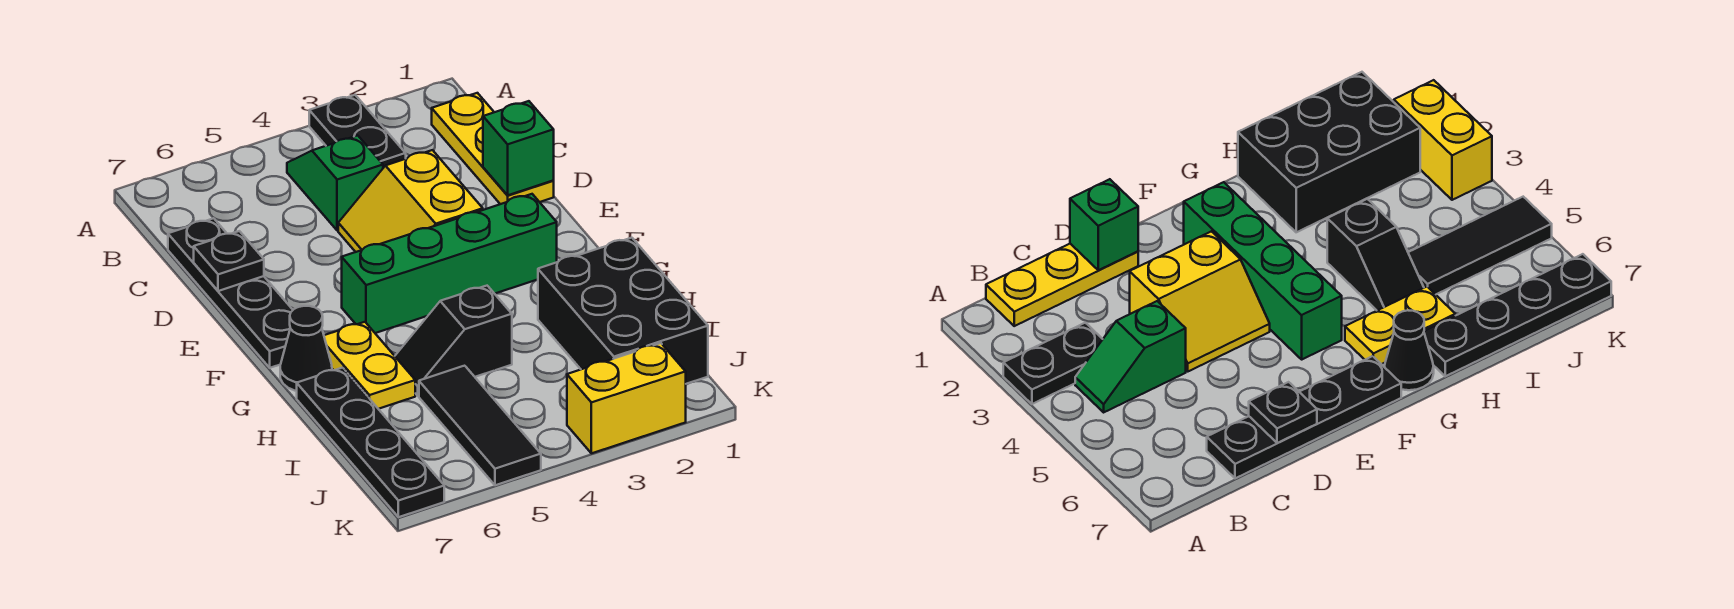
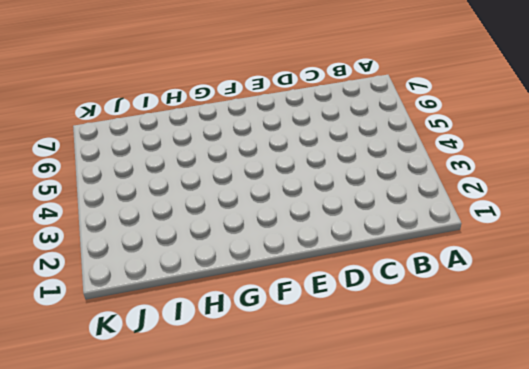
none -> black 1x2 plate [309,95,406,168]
none -> yellow 1x3 plate [432,93,554,204]
none -> green 1x2 slope [287,135,383,231]

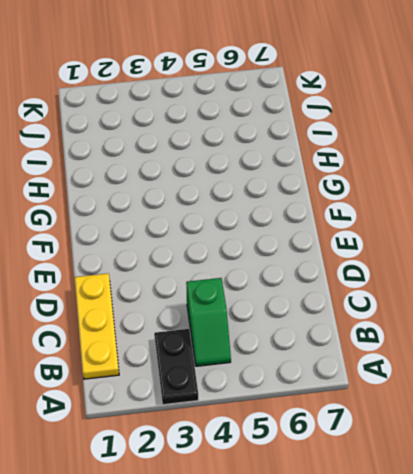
none -> black 1x4 plate [168,218,293,368]
none -> yellow 2x2 slope [338,150,483,252]
none -> green 1x4 brick [342,194,557,333]

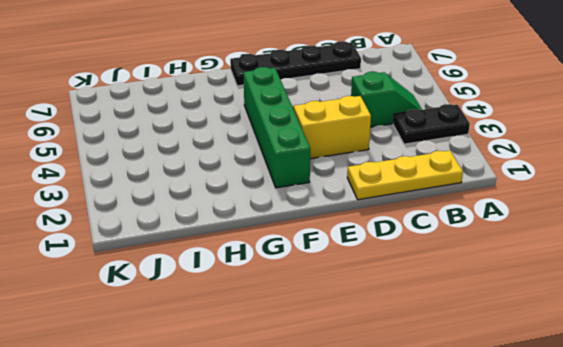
none -> yellow 1x2 plate [324,322,415,409]
none -> black 1x1 cone [280,306,332,391]
none -> black 2x3 brick [538,238,708,384]

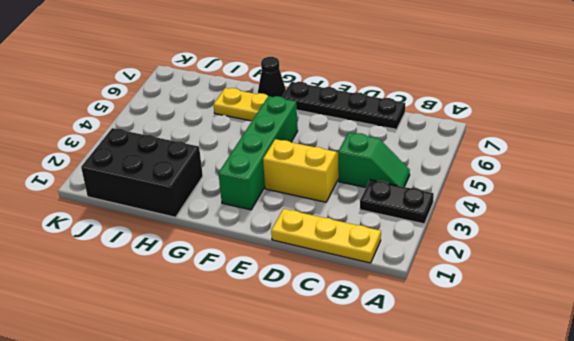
none -> black 1x2 slope [395,286,512,396]
none -> black 1x4 plate [297,368,444,517]
none -> black 1x3 tile [419,366,541,485]

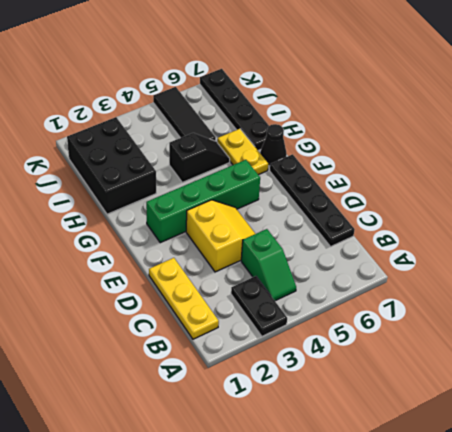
none -> yellow 1x2 brick [567,343,686,453]
none -> green 1x1 brick [483,101,554,195]
none -> black 1x1 plate [194,231,264,291]

